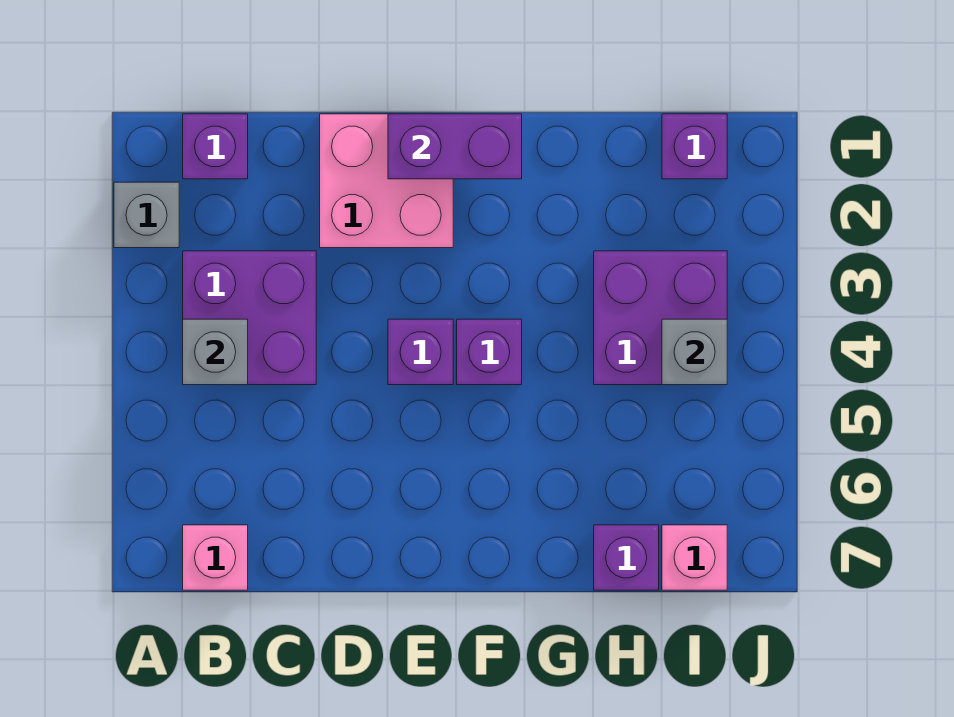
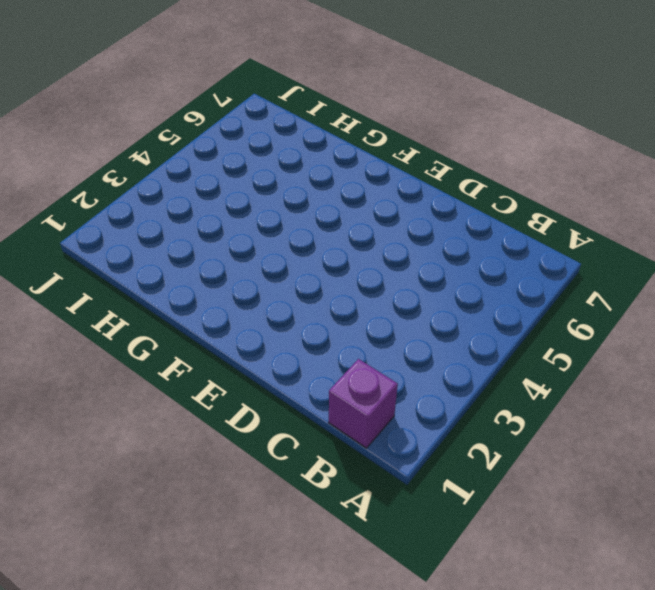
none -> grey 1x1 brick [114,182,179,248]
none -> purple 2x2 brick [183,251,316,385]
none -> pink 1x1 brick [183,525,248,590]

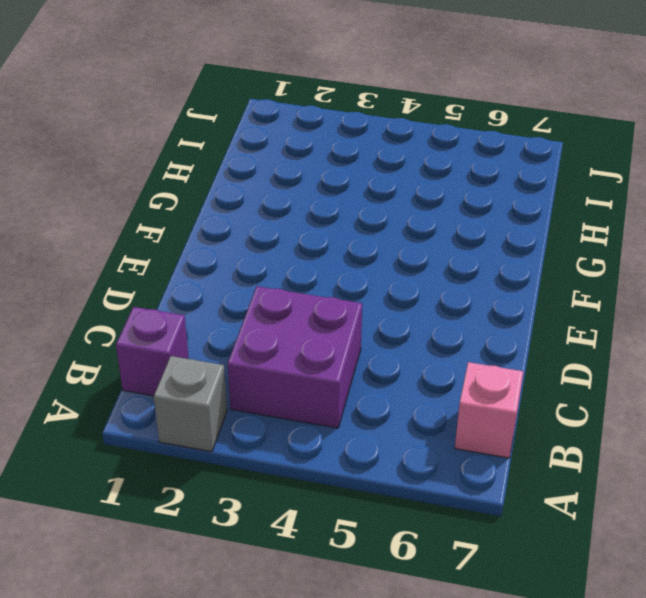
none -> pink 2x2 brick [320,114,453,248]
none -> purple 1x1 brick [388,319,453,385]
none -> purple 1x1 brick [457,319,522,385]

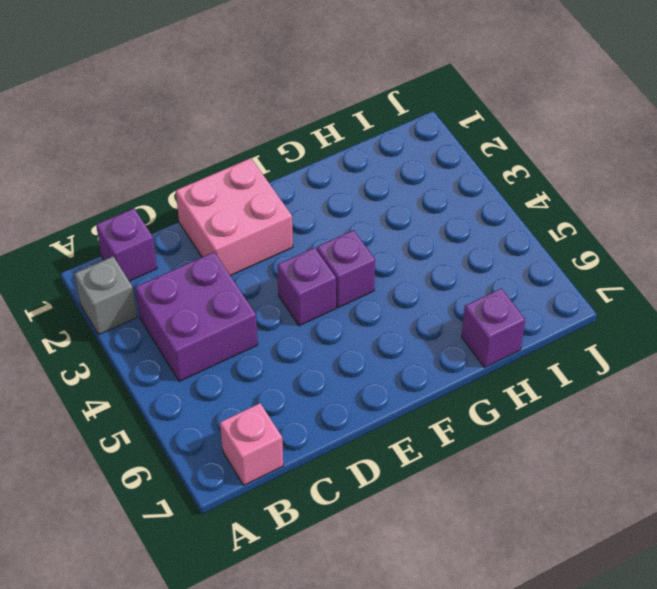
none -> purple 2x2 brick [594,251,727,385]
none -> purple 1x1 brick [662,114,727,179]
none -> pink 1x1 brick [662,525,727,590]

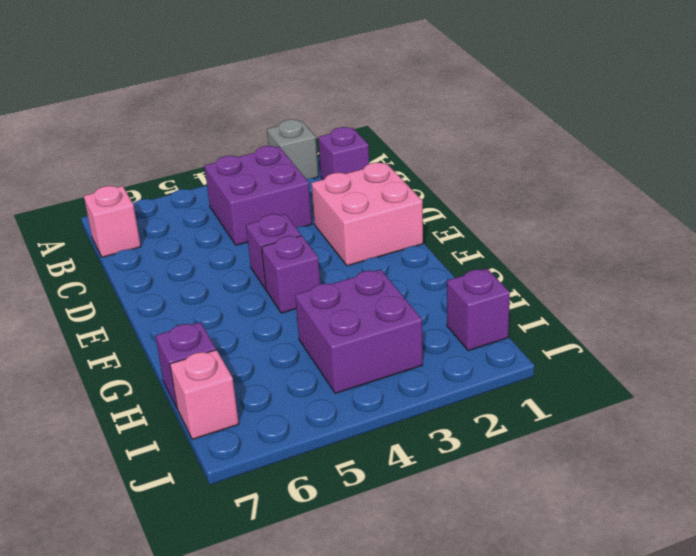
none -> grey 1x1 brick [183,319,248,385]
none -> purple 1x2 brick [388,114,522,179]
none -> grey 1x1 brick [662,319,727,385]

